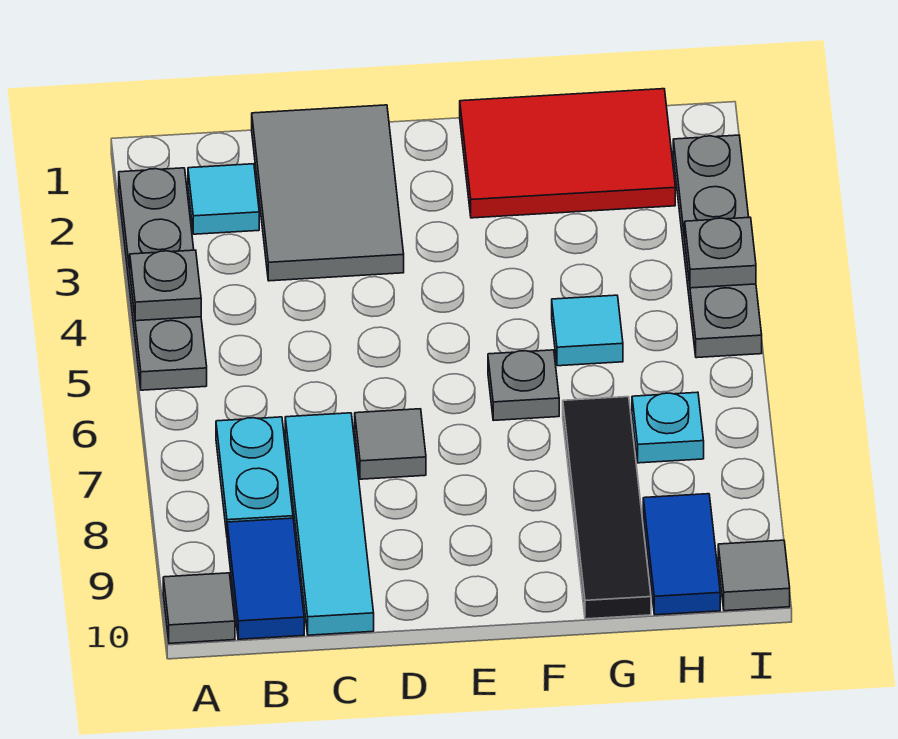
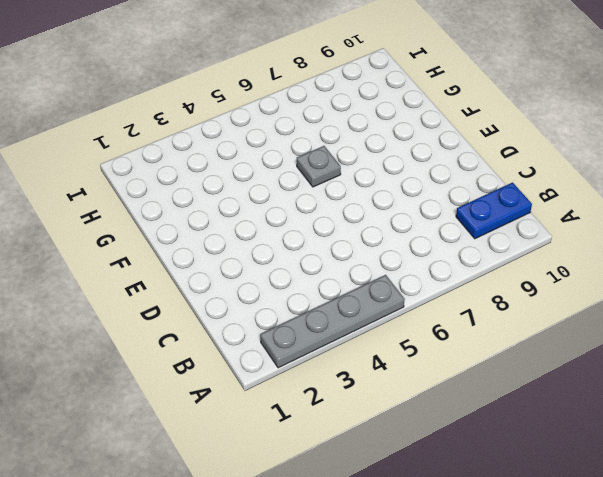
blue 1x2 plate [456,183,532,239] -> blue 1x2 tile [227,518,304,639]
none -> grey 1x1 tile [163,573,235,643]
none -> cyan 1x1 tile [188,164,259,234]
none -> cyan 1x2 plate [216,417,293,534]

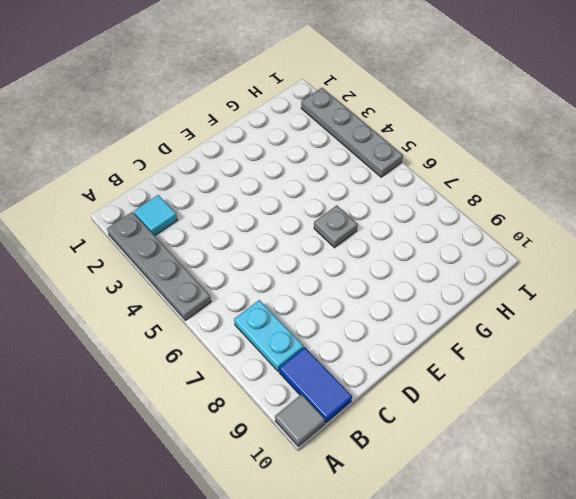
none -> grey 2x3 tile [252,105,404,281]
none -> cyan 1x4 tile [285,413,374,635]
none -> grey 1x1 tile [355,409,426,479]

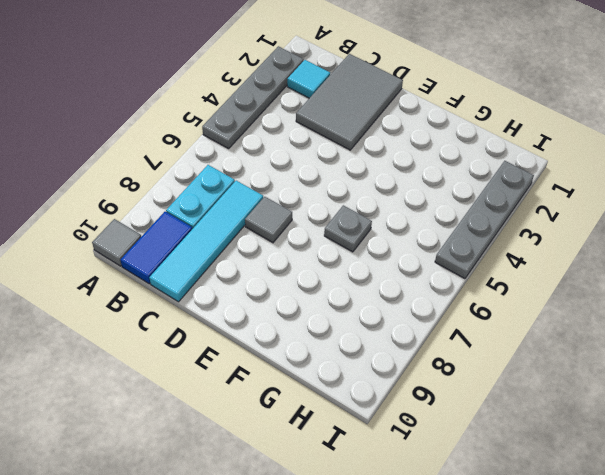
none -> red 2x3 tile [460,89,675,218]
none -> cyan 1x1 tile [552,295,623,366]
none -> black 1x4 tile [563,397,651,619]

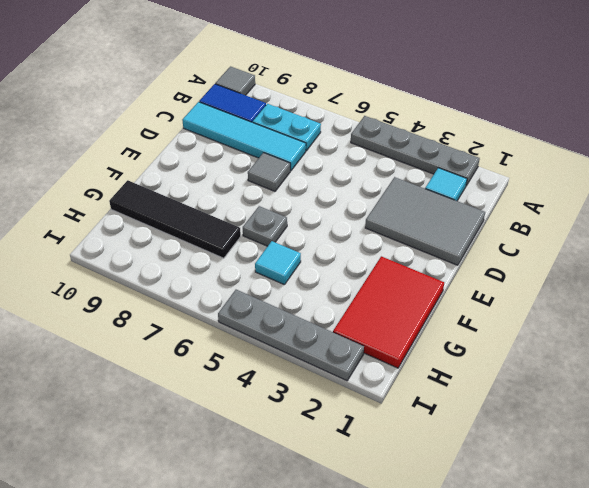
none -> cyan 1x1 plate [632,392,704,463]
none -> blue 1x2 tile [643,494,720,615]
none -> grey 1x1 tile [718,540,790,611]

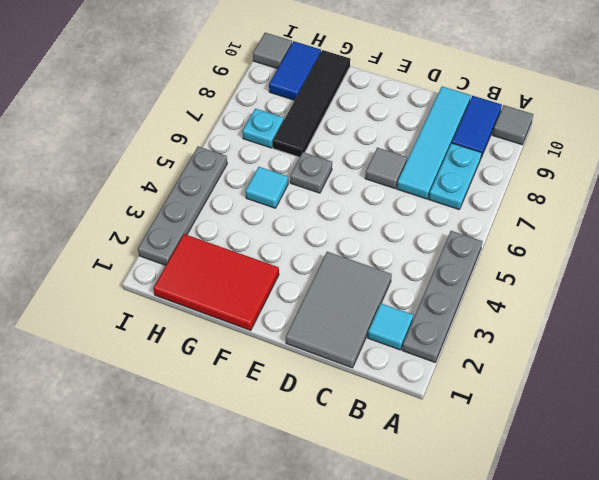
none -> grey 1x1 plate [130,250,201,321]
none -> grey 1x1 plate [685,217,756,288]

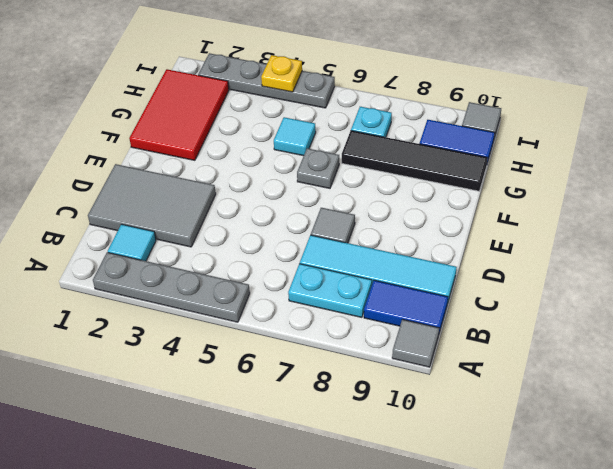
yellow 1x1 plate [261,55,302,92] -> grey 1x1 plate [685,217,756,288]
none -> grey 1x1 plate [130,250,201,321]

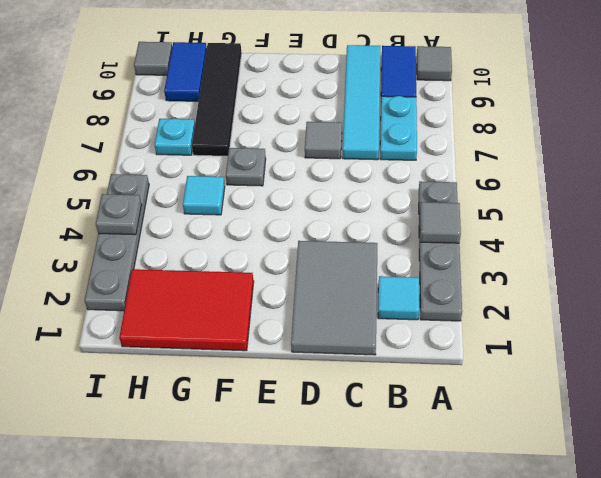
grey 1x1 tile [420,202,461,243] -> grey 1x1 plate [130,250,201,321]

